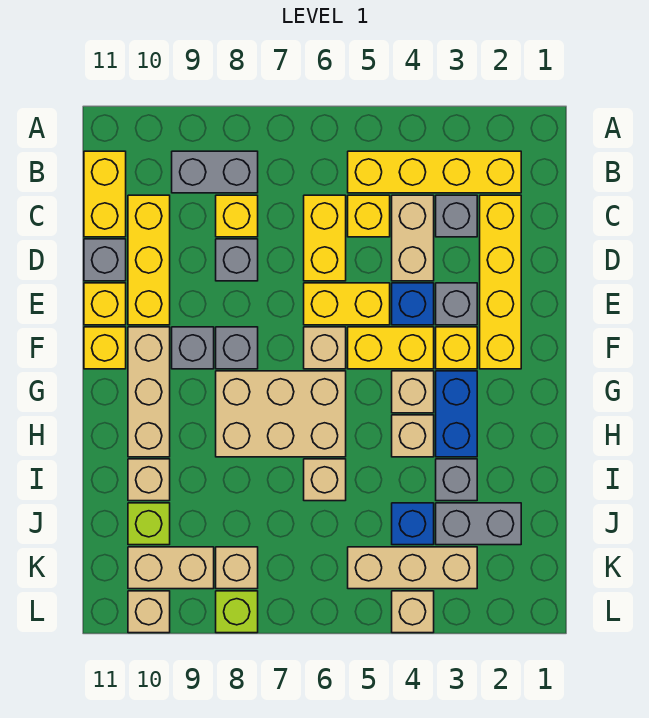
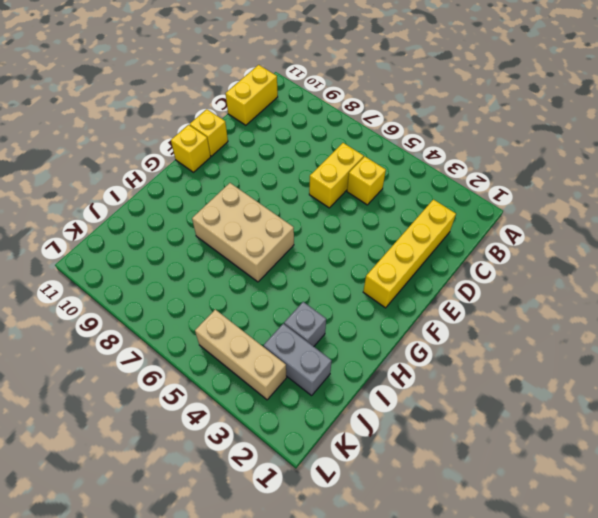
none -> yellow 1x4 brick [348,151,521,193]
none -> grey 1x2 brick [172,151,258,193]
none -> grey 1x1 brick [436,195,477,237]
none -> tan 1x2 brick [392,195,434,281]

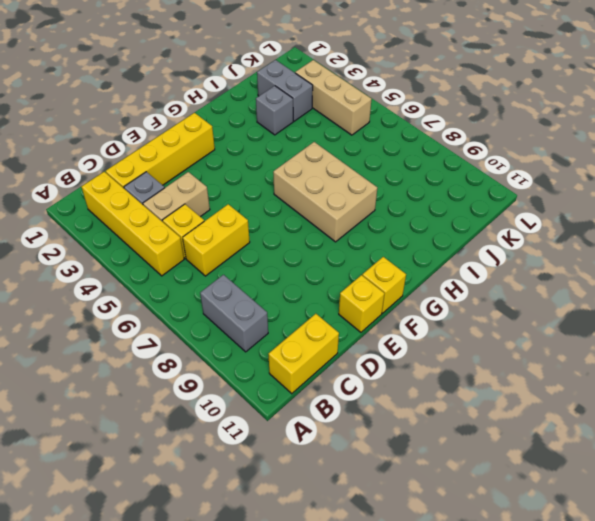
none -> yellow 1x1 brick [216,195,258,237]
none -> yellow 1x3 brick [128,195,170,325]
none -> grey 1x1 brick [216,239,258,281]
none -> grey 1x1 brick [84,239,126,281]

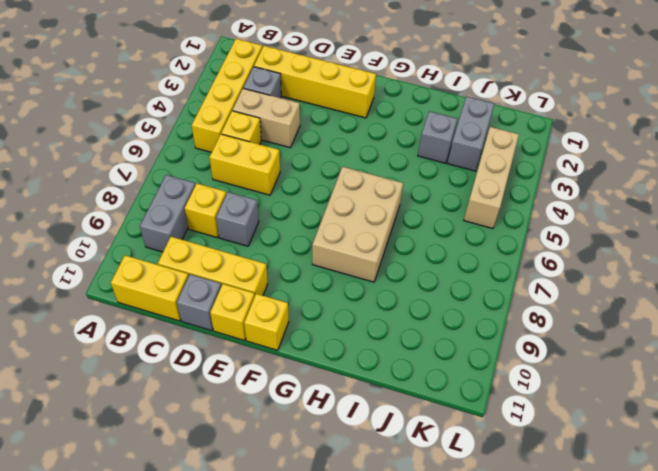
none -> grey 1x1 brick [436,283,477,325]
none -> blue 1x1 brick [392,283,434,325]
none -> yellow 1x2 brick [304,283,390,325]
none -> yellow 1x1 brick [436,327,477,369]

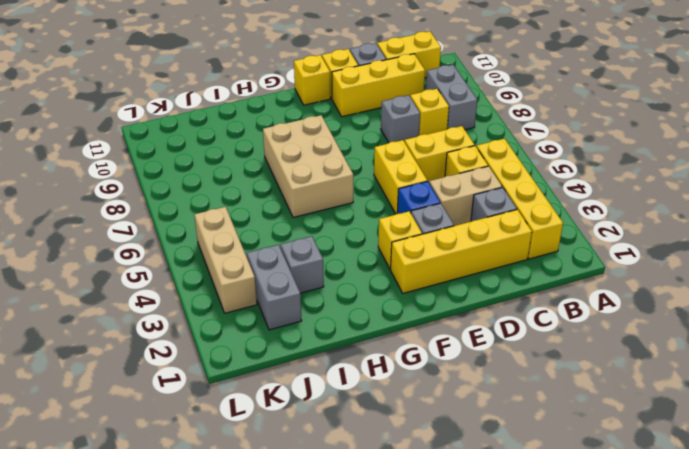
none -> yellow 1x2 brick [348,327,434,369]
none -> tan 1x1 brick [304,327,346,369]
none -> grey 1x1 brick [216,327,258,369]
none -> grey 1x1 brick [172,327,214,369]

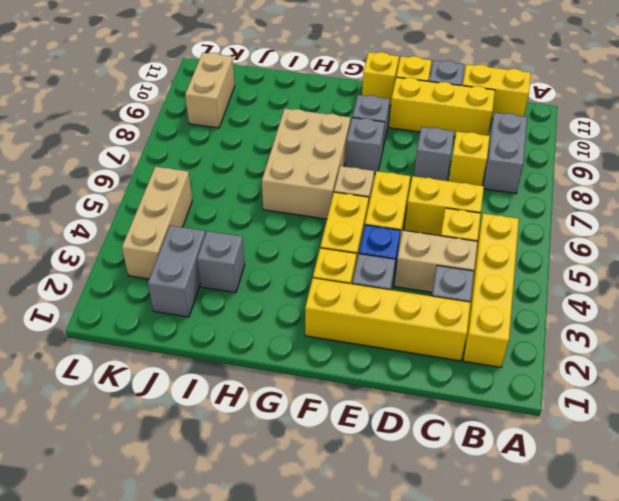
none -> tan 1x3 brick [128,327,170,457]
none -> blue 1x2 brick [436,371,477,457]
none -> tan 1x1 brick [392,371,434,413]
none -> tan 1x1 brick [392,415,434,457]

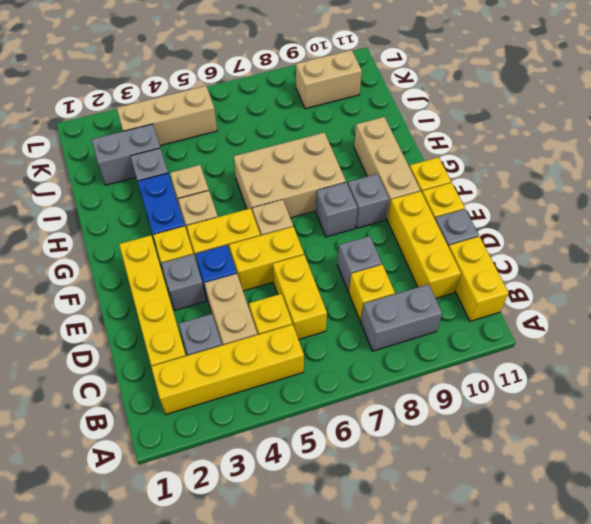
none -> tan 1x1 brick [304,459,346,501]
none -> tan 1x1 brick [128,459,170,501]
none -> blue 1x1 brick [392,503,434,545]
none -> lime 1x1 brick [128,503,170,545]

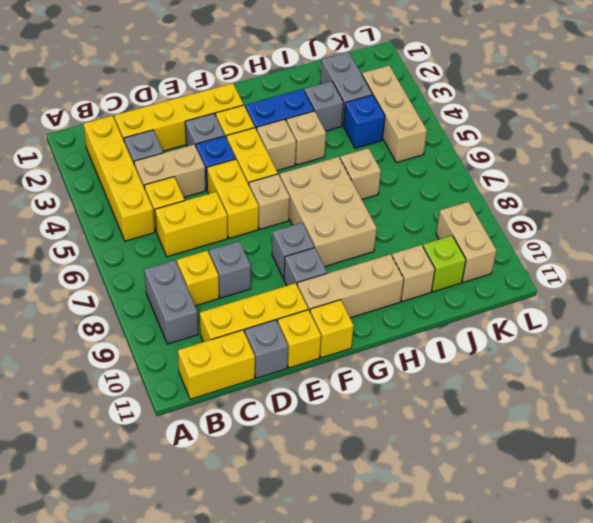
none -> tan 1x1 brick [216,547,258,589]
none -> tan 1x1 brick [392,591,434,633]
none -> lime 1x1 brick [216,591,258,633]
none -> tan 1x1 brick [128,591,170,633]

